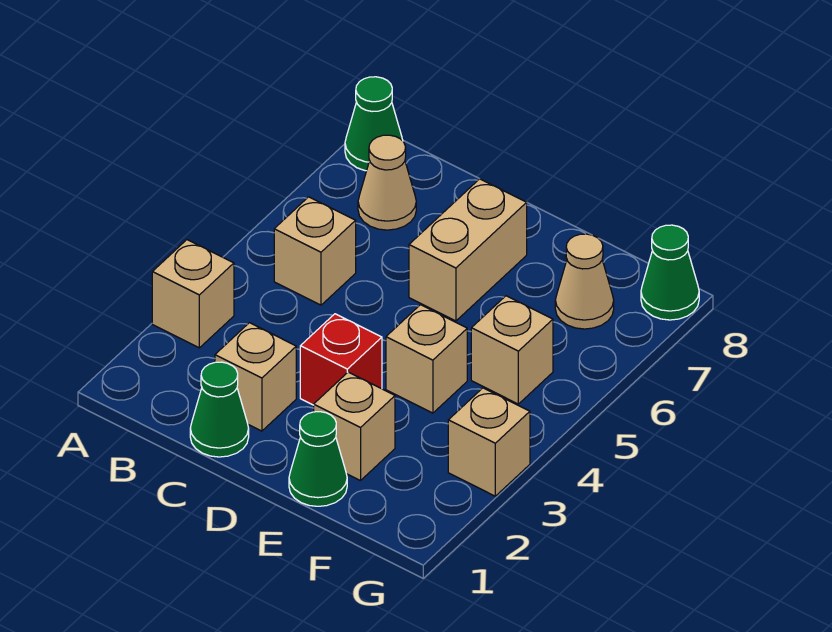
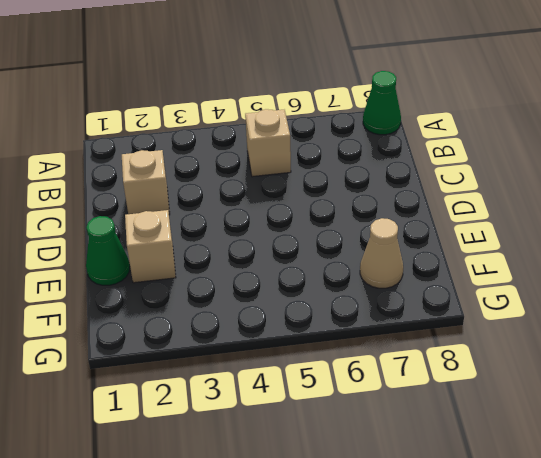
none -> tan 1x1 brick [152,240,234,348]
none -> tan 1x1 cone [358,135,416,230]
none -> green 1x1 cone [190,362,249,457]

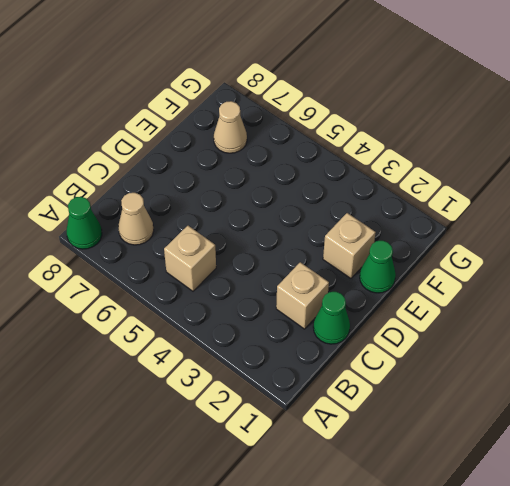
none -> tan 1x1 brick [152,240,234,348]
none -> red 1x1 brick [300,314,382,405]
none -> tan 1x2 brick [409,179,527,321]

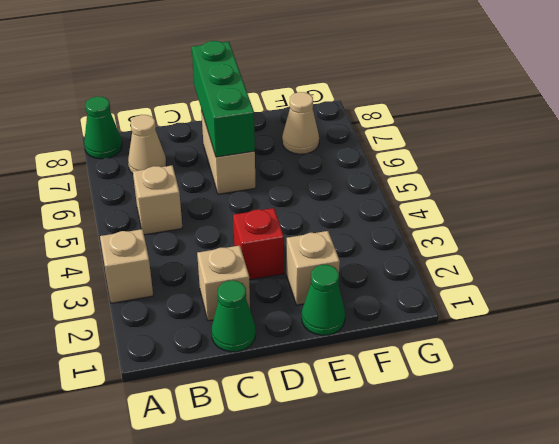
green 1x3 brick [192,41,255,157] -> none
none -> tan 1x1 brick [386,305,467,413]
none -> tan 1x1 brick [471,296,553,404]
none -> tan 1x1 brick [448,388,530,496]

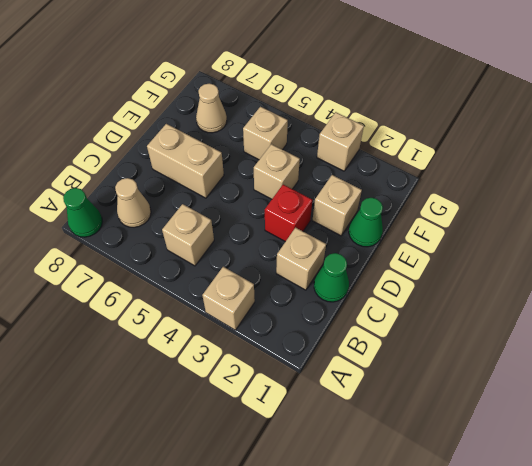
none -> green 1x1 cone [641,225,699,320]

